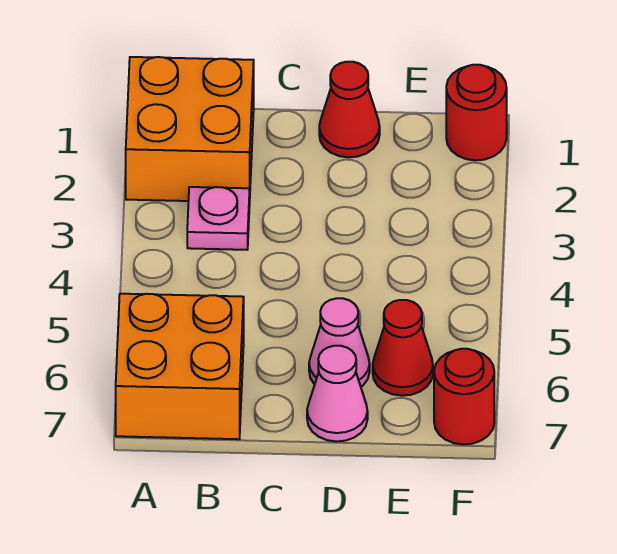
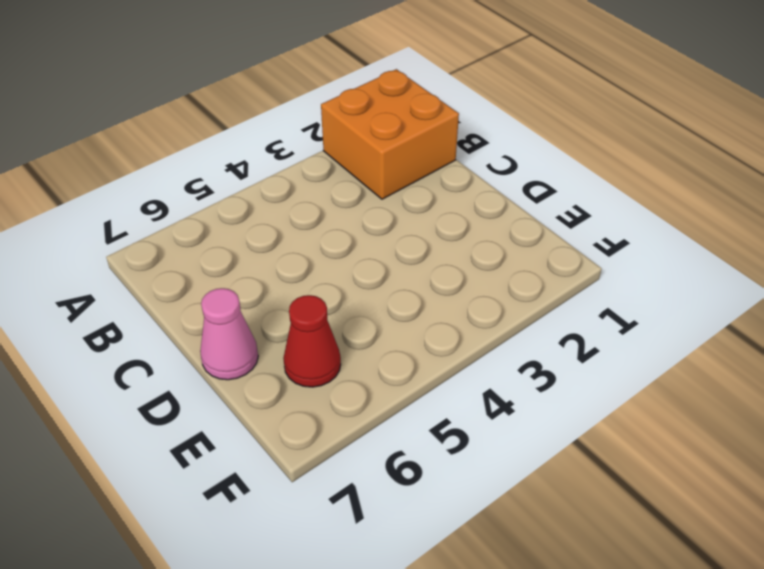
none -> orange 2x2 brick [116,294,244,439]
none -> pink 1x1 plate [187,187,250,250]

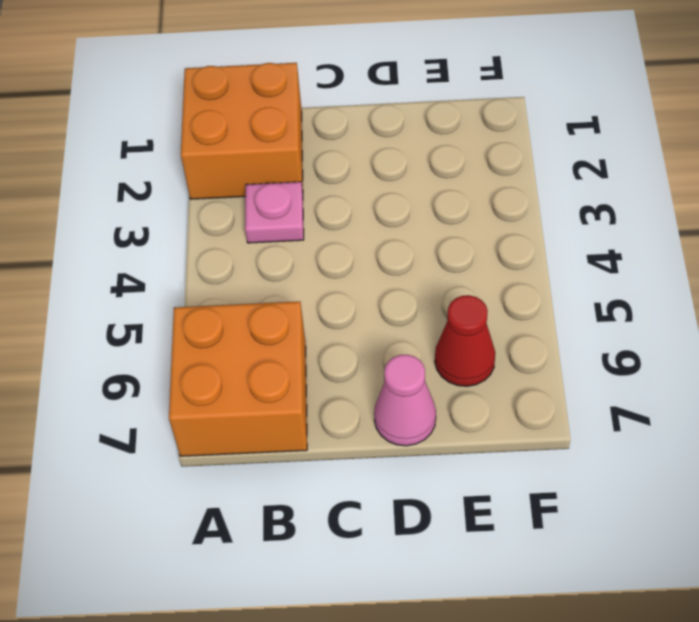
none -> red 1x1 cone [319,62,380,157]
none -> pink 1x1 cone [309,298,370,387]

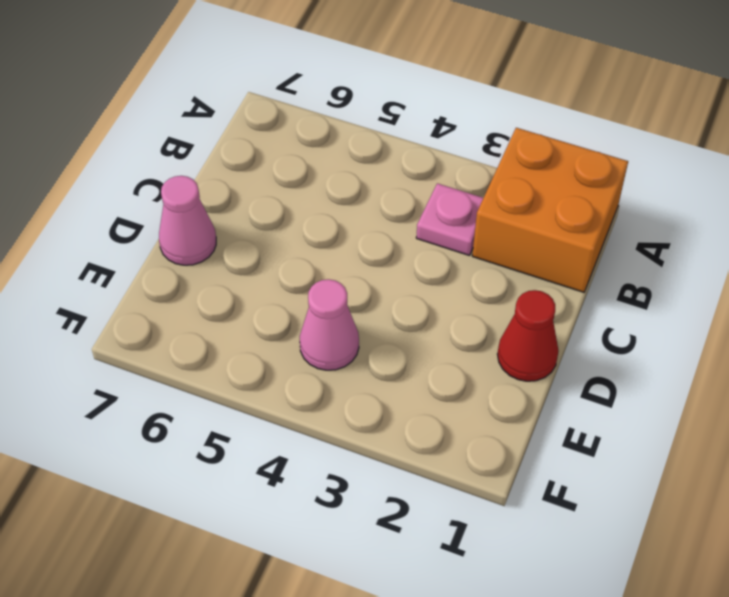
pink 1x1 cone [300,279,359,370] -> pink 1x1 cone moved to [309,298,370,387]
none -> orange 2x2 brick [116,294,244,439]
none -> red 1x1 cone [373,300,433,396]

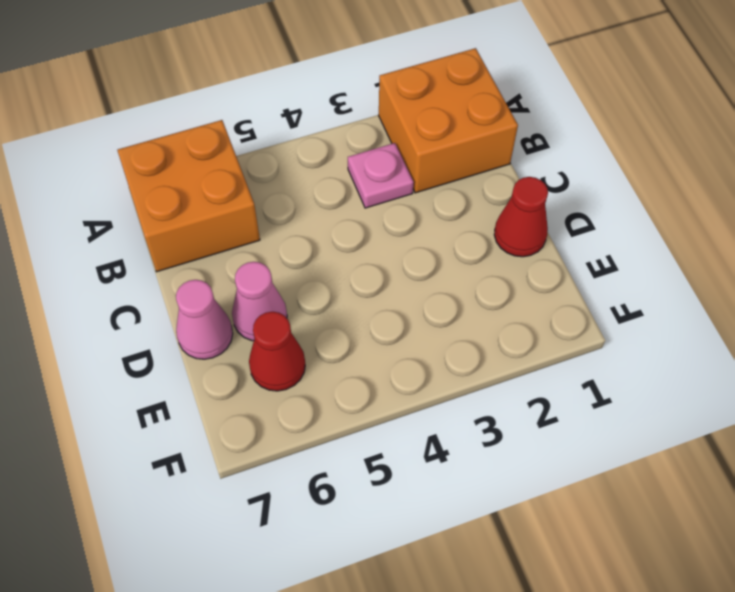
none -> red 1x1 round brick [446,65,507,160]
none -> red 1x1 round brick [434,349,494,445]

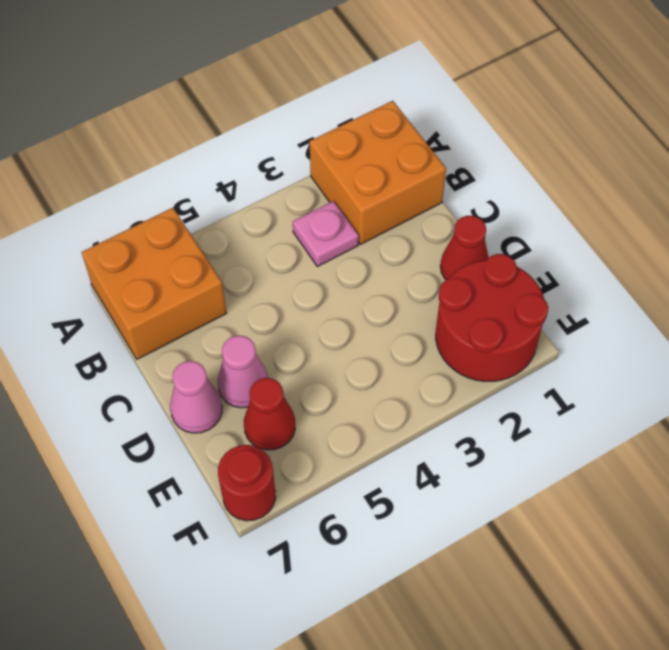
red 2x2 round brick [436,254,548,381] -> red 1x1 round brick [446,65,507,160]

